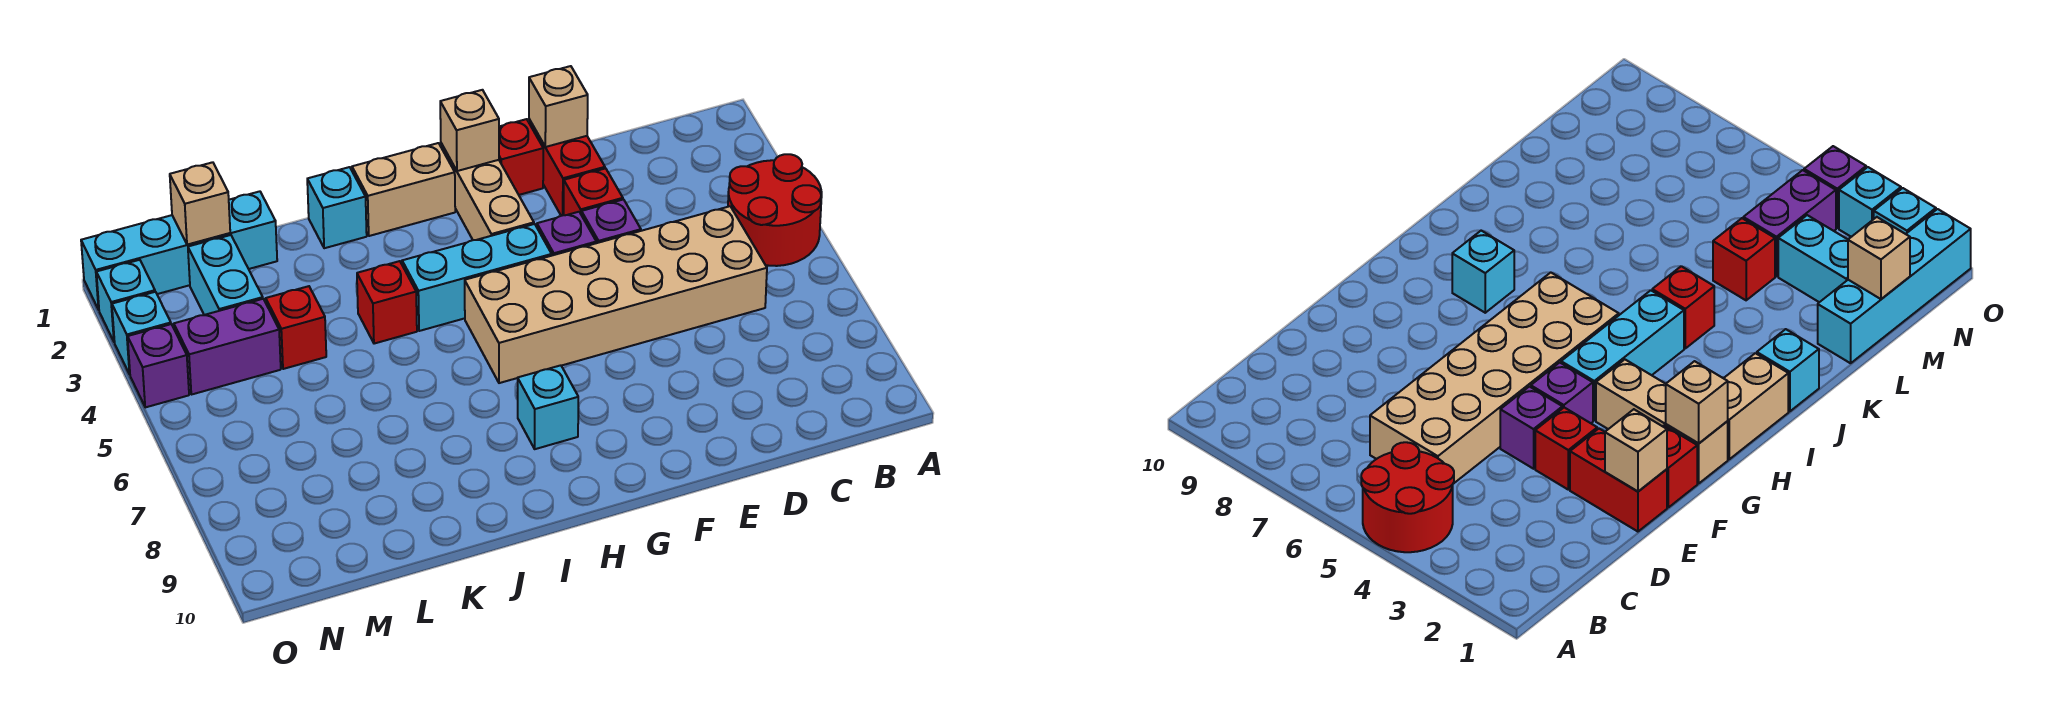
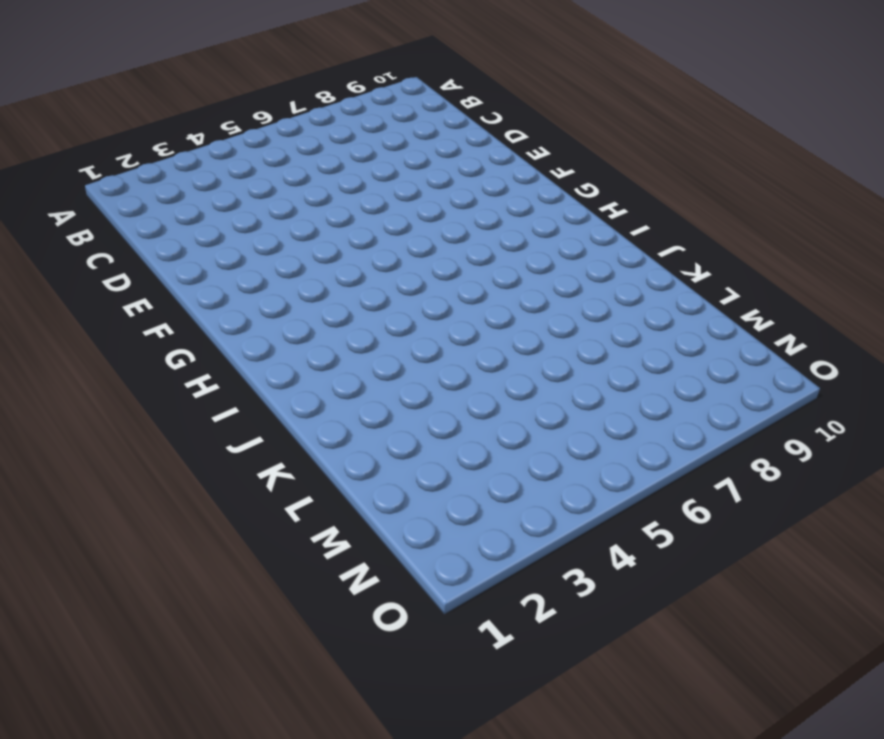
none -> red 2x2 round brick [728,154,822,266]
none -> tan 2x6 brick [465,206,767,383]
none -> red 1x2 brick [529,119,605,216]

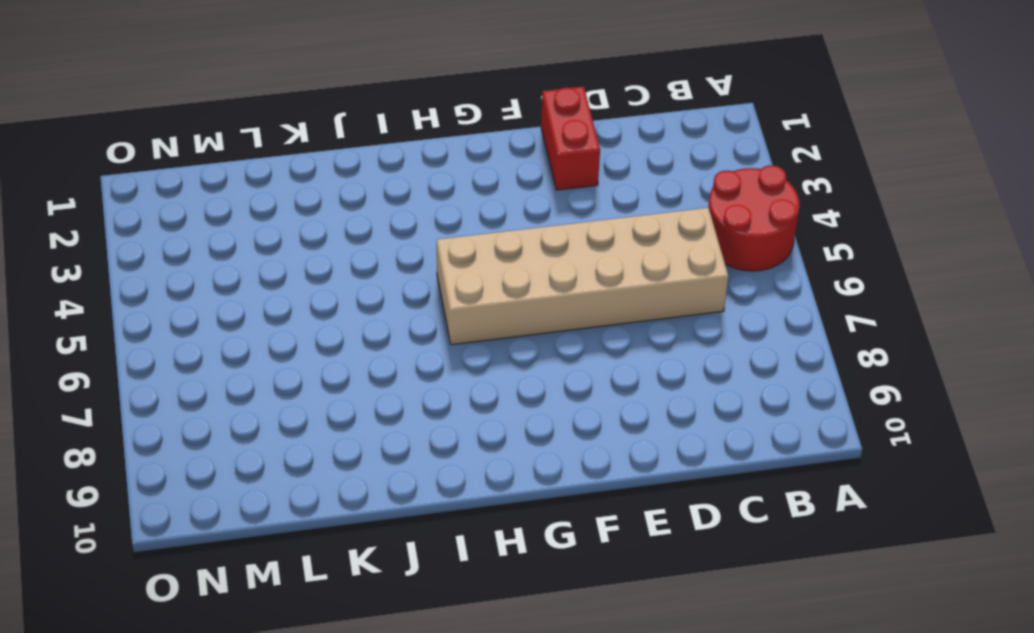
none -> red 1x1 brick [564,168,623,215]
none -> purple 1x1 brick [581,199,641,243]
none -> red 1x1 brick [499,119,543,195]

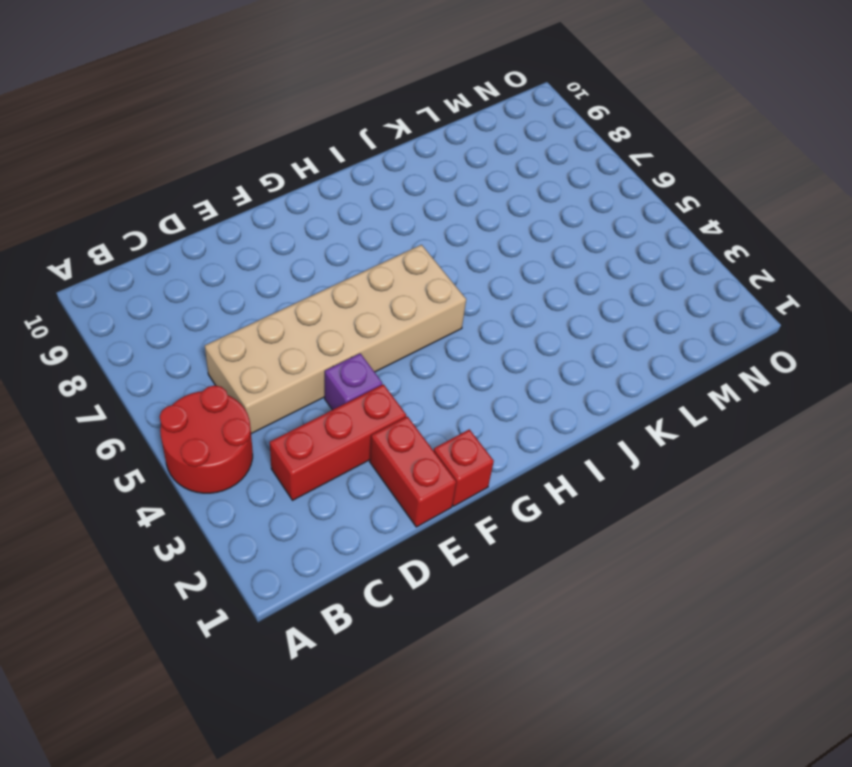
red 1x3 brick [270,384,406,500] -> red 1x1 brick [564,168,623,215]
none -> purple 1x1 brick [537,212,596,255]
none -> tan 1x3 brick [441,143,534,240]
none -> cyan 1x3 brick [402,224,552,331]

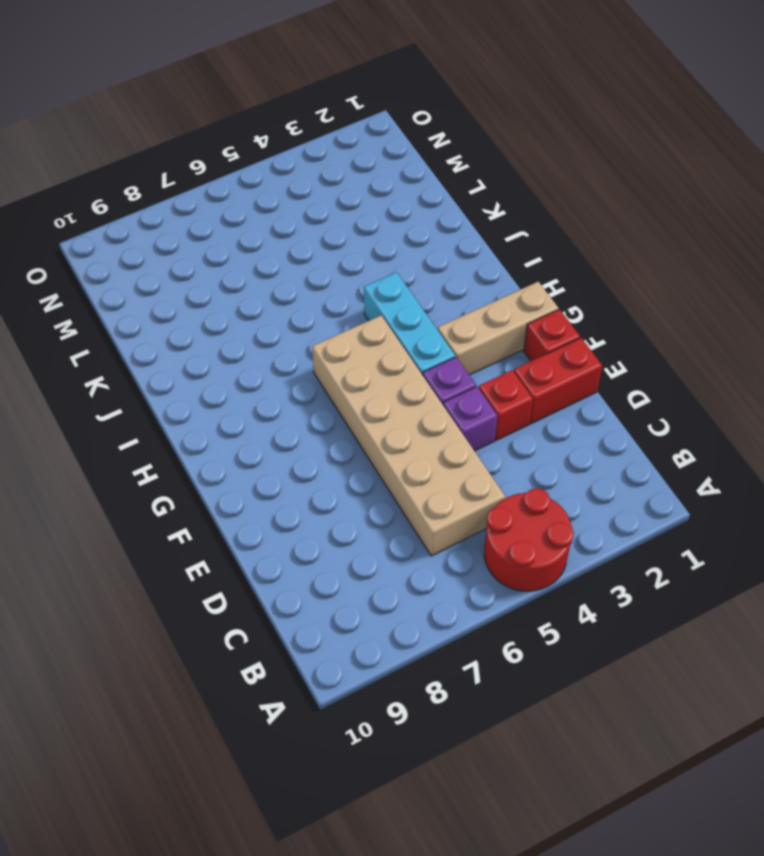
none -> tan 1x2 brick [352,143,455,236]
none -> cyan 1x1 brick [518,365,578,449]
none -> cyan 1x1 brick [307,167,367,248]

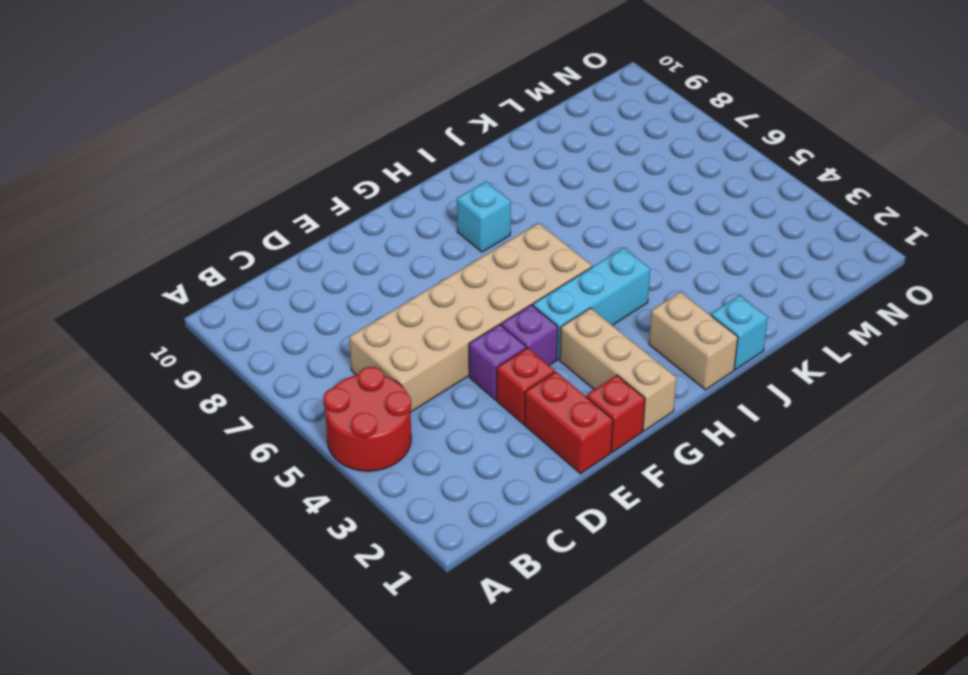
tan 1x2 brick [649,292,738,390] -> tan 1x2 brick turned to [352,143,455,236]
none -> red 1x1 brick [357,261,417,344]
none -> cyan 1x4 brick [81,191,277,310]
none -> red 1x1 brick [266,286,326,369]

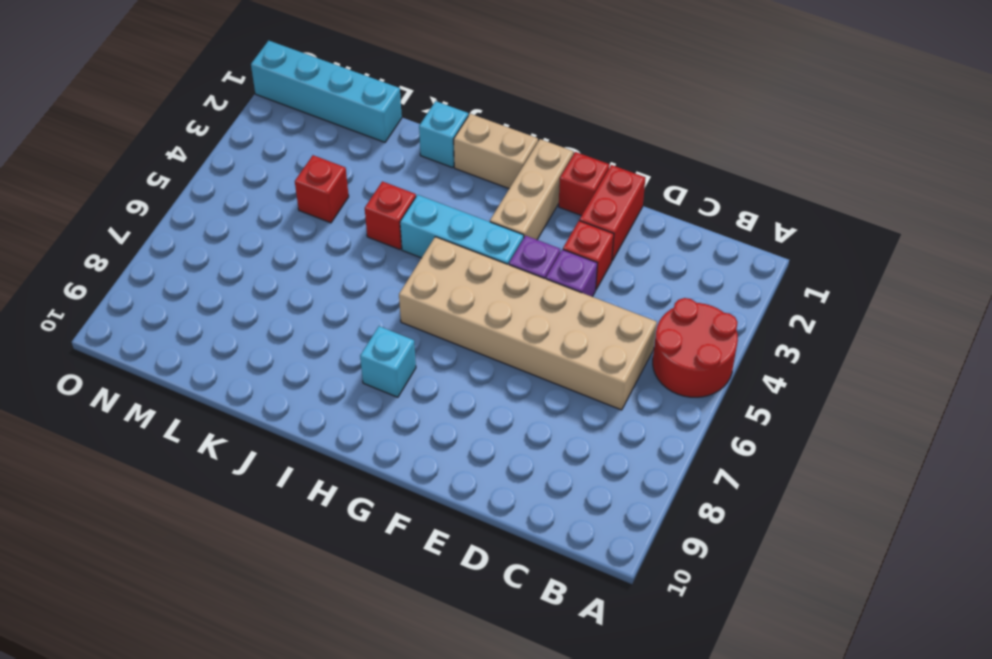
none -> cyan 1x2 brick [188,235,263,315]
none -> purple 1x2 brick [174,299,281,395]
none -> cyan 1x1 brick [96,260,155,342]

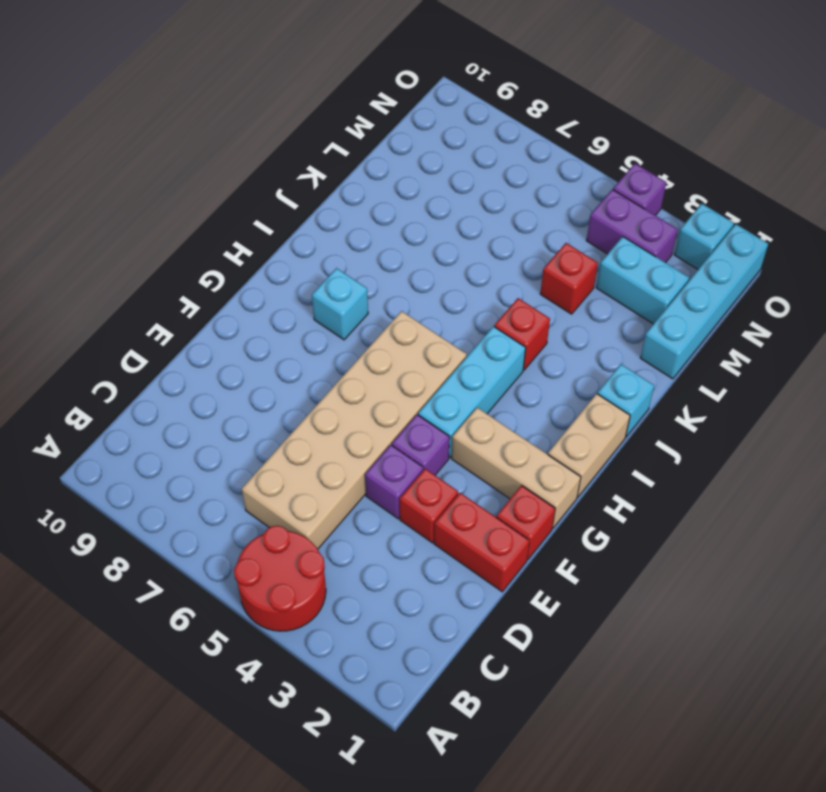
purple 1x2 brick [586,189,678,263] -> purple 1x2 brick turned to [174,299,281,395]
none -> cyan 1x1 brick [112,292,171,374]
none -> tan 1x1 brick [529,66,588,147]
none -> tan 1x1 brick [440,90,499,171]

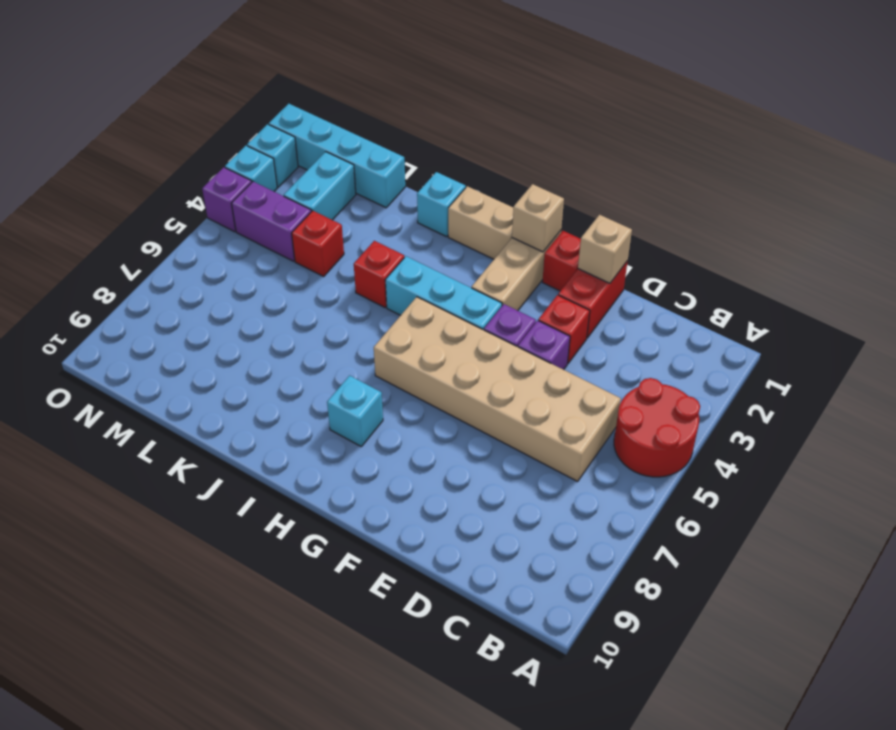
none -> tan 1x1 brick [170,162,230,245]

